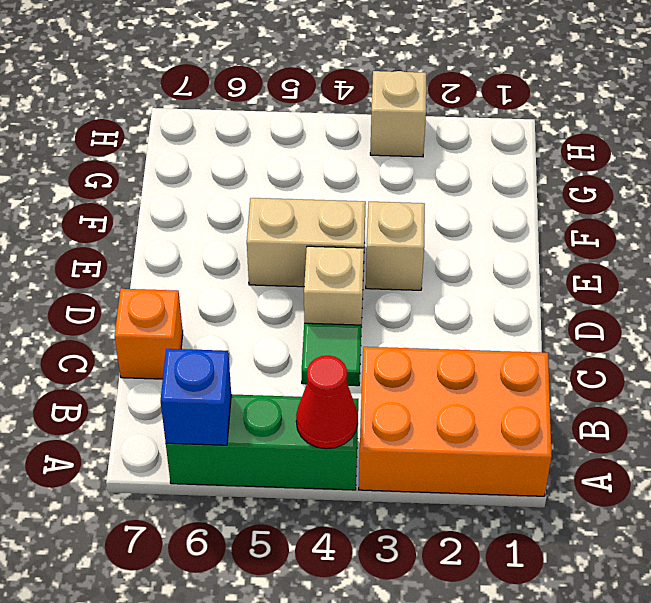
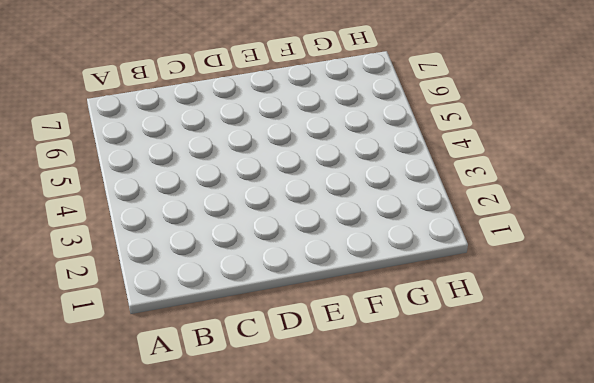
none -> orange 2x3 brick [359,347,552,496]
none -> green 1x3 brick [166,394,358,490]

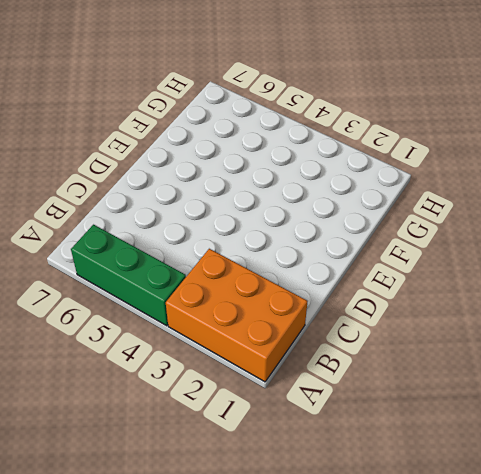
none -> green 1x1 tile [302,323,361,386]
none -> orange 1x1 brick [115,289,183,379]

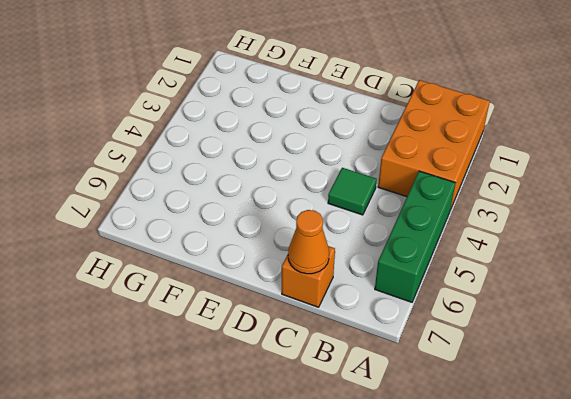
orange 1x1 cone [288,210,329,274] -> none
none -> tan 1x1 brick [304,246,364,327]
none -> tan 1x1 brick [366,202,425,290]

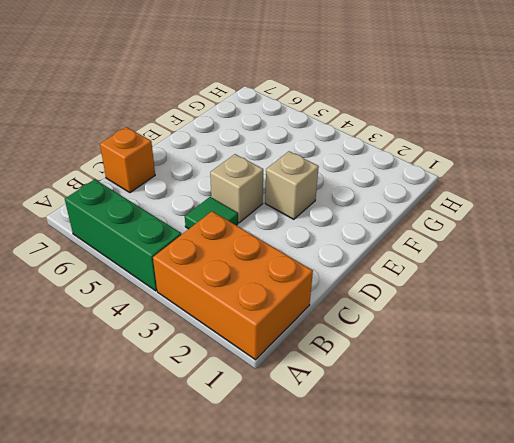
none -> tan 1x2 brick [247,198,366,287]
none -> tan 1x1 brick [370,71,426,157]

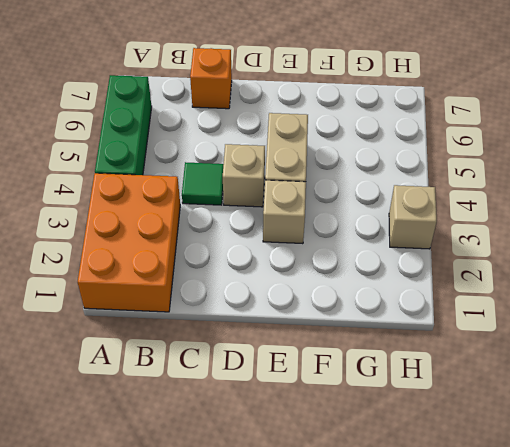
none -> red 1x1 cone [296,356,358,449]
none -> blue 1x1 brick [161,349,231,445]

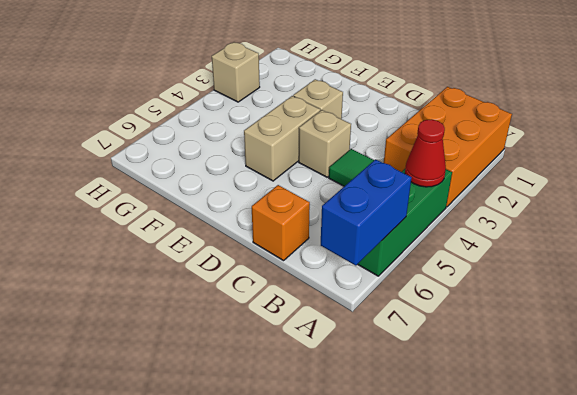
blue 1x2 brick [321,159,412,266] -> blue 1x1 brick [161,349,231,445]

